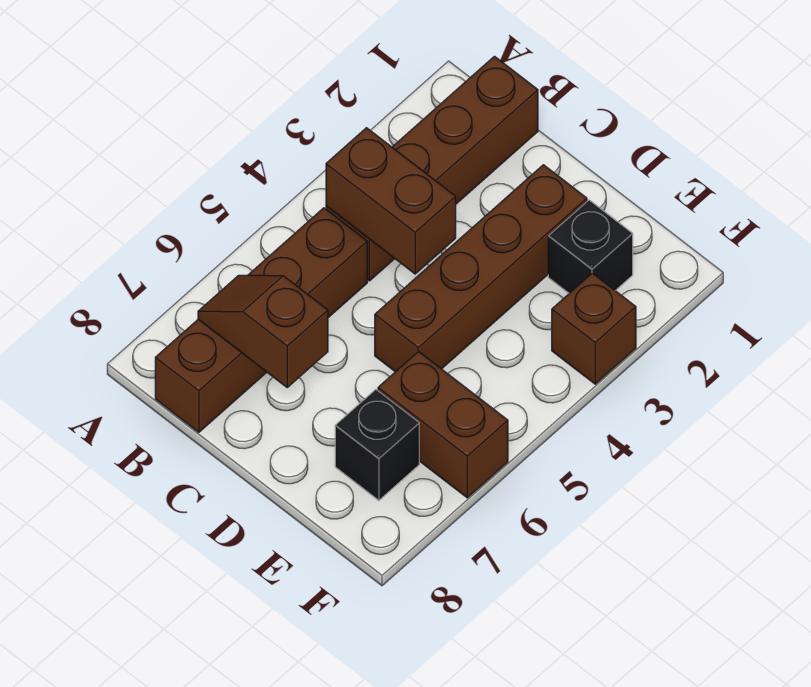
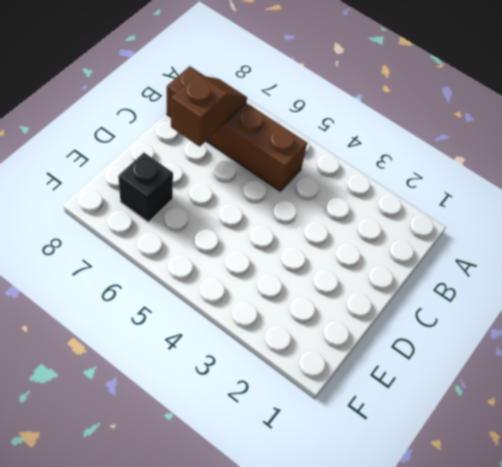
none -> brown 1x4 brick [326,56,538,281]
none -> brown 1x4 brick [375,165,587,372]

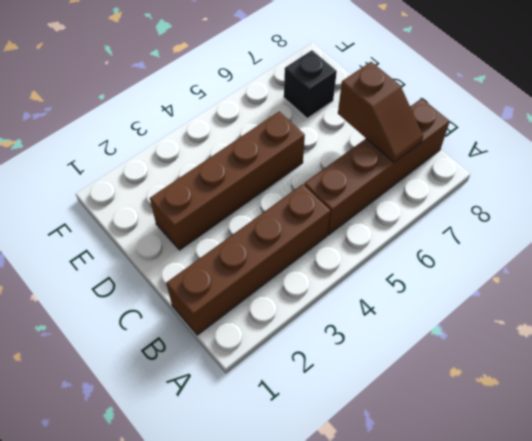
none -> black 1x1 brick [548,200,633,293]
none -> brown 1x2 brick [378,351,508,498]

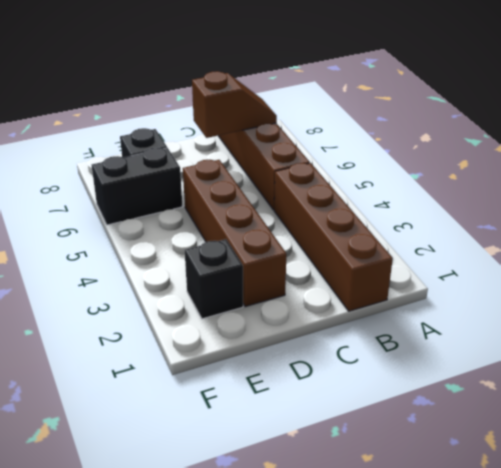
black 1x2 brick [92,148,183,225] -> brown 1x2 brick [378,351,508,498]
none -> brown 1x1 brick [552,273,636,384]
none -> brown 1x2 brick [326,128,456,274]

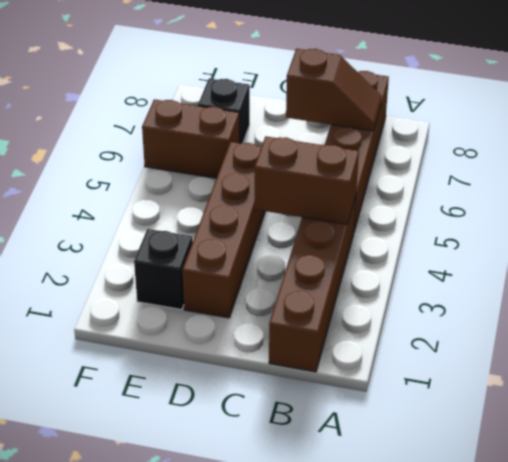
none -> brown 1x1 brick [552,273,636,384]

